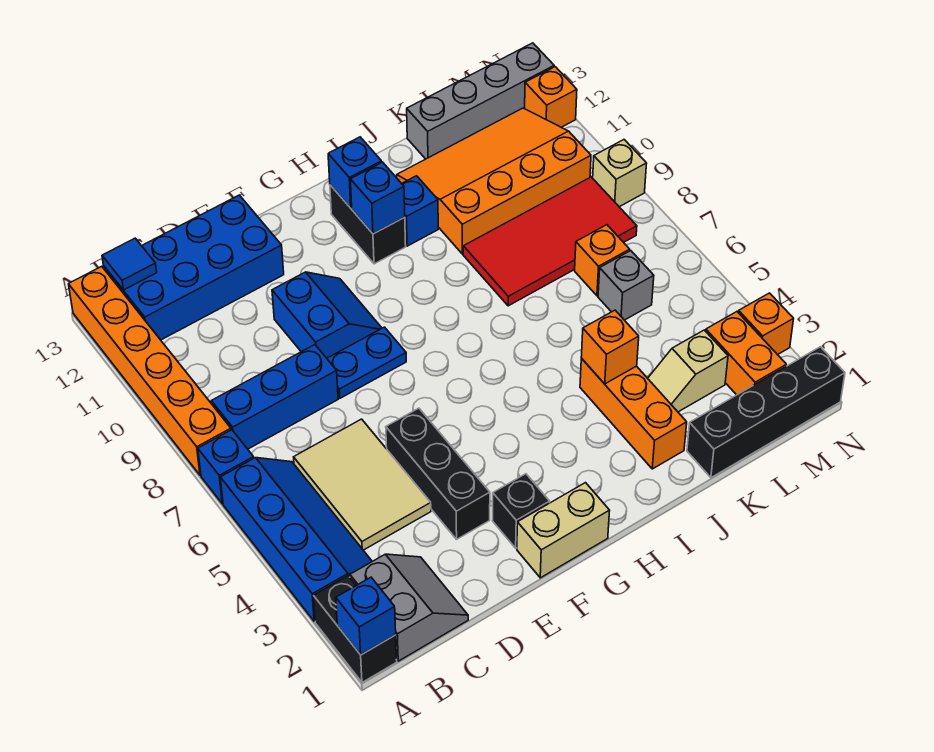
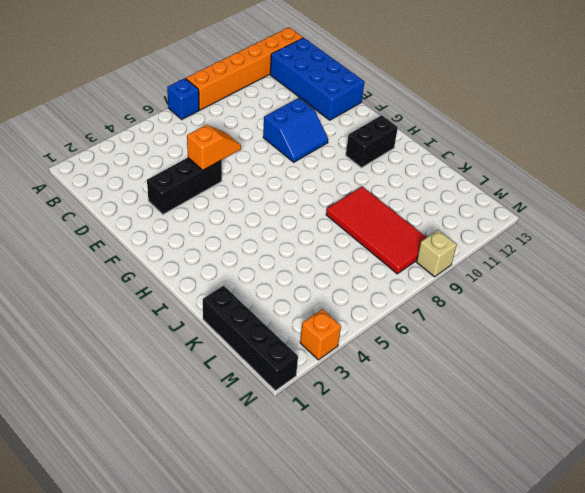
orange 1x2 slope [187,125,241,170] -> none
none -> black 1x2 brick [314,576,397,682]
none -> blue 2x4 slope [220,458,372,621]
none -> grey 2x2 slope [350,554,468,661]
none -> blue 1x3 brick [211,345,338,449]

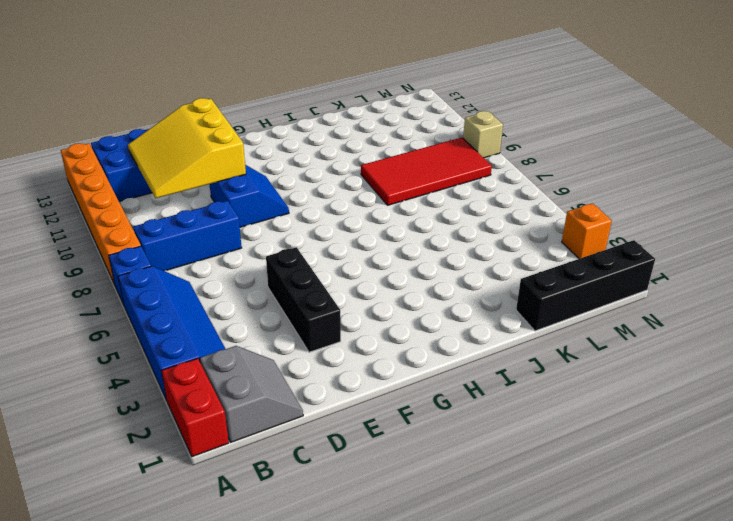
red 1x2 brick [162,358,229,457] -> black 1x2 brick [314,576,397,682]
yellow 3x3 slope [128,98,246,198] -> none
none -> tan 2x3 tile [294,419,431,550]
none -> blue 1x2 plate [327,327,406,398]
none -> tan 1x2 brick [517,483,610,578]
none -> black 1x1 brick [492,474,550,548]

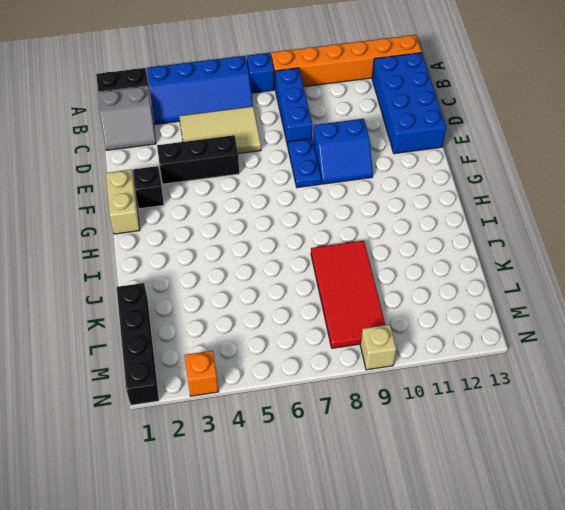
none -> black 1x2 brick [330,185,406,264]
none -> blue 1x1 brick [402,176,438,246]
none -> orange 1x3 brick [580,359,687,469]
none -> orange 3x4 slope [397,108,591,254]

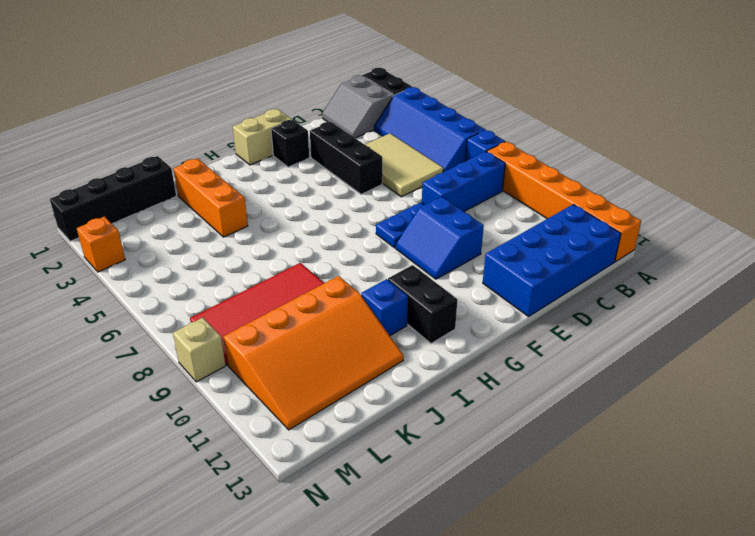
none -> tan 1x2 slope [648,330,728,412]
none -> grey 1x4 brick [407,43,554,159]
none -> grey 1x1 brick [598,251,654,320]
none -> orange 1x1 brick [575,225,630,296]

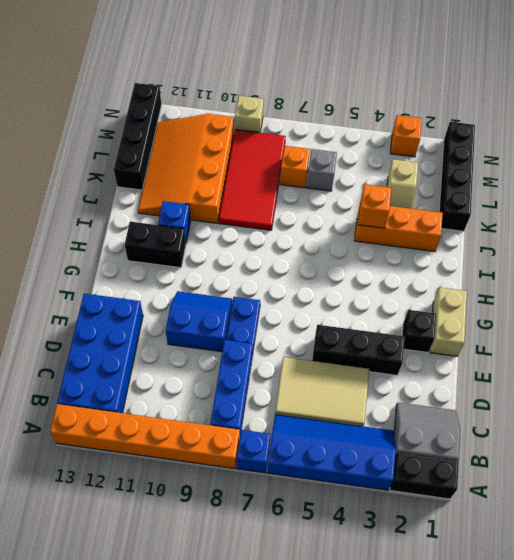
black 1x4 brick [114,83,162,190] -> grey 1x4 brick [407,43,554,159]
none -> orange 1x2 brick [706,312,786,395]
none -> orange 1x1 brick [525,67,577,127]
none -> blue 1x1 brick [336,577,396,655]
none -> blue 1x1 tile [102,238,157,290]

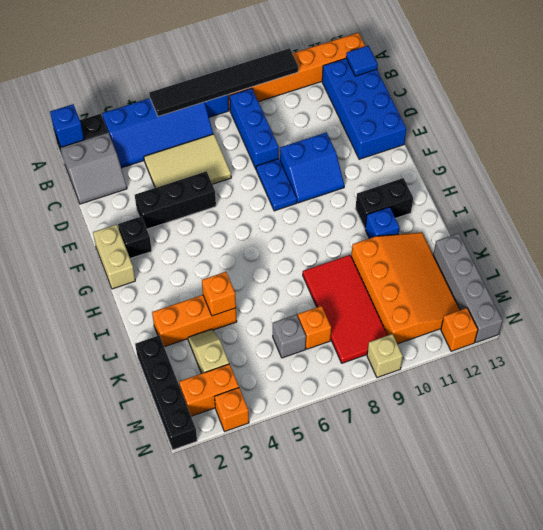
black 1x6 tile [150,48,298,116] -> none
none -> blue 1x1 brick [350,162,405,234]
none -> blue 1x1 brick [328,137,382,208]

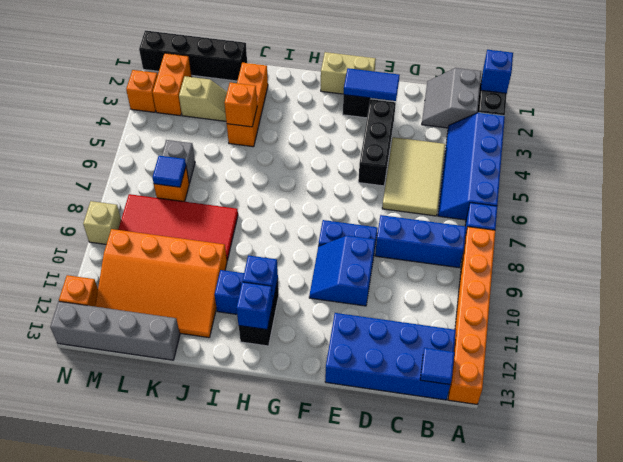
blue 1x2 tile [344,68,400,101] -> none
blue 1x1 tile [152,156,186,187] -> none

